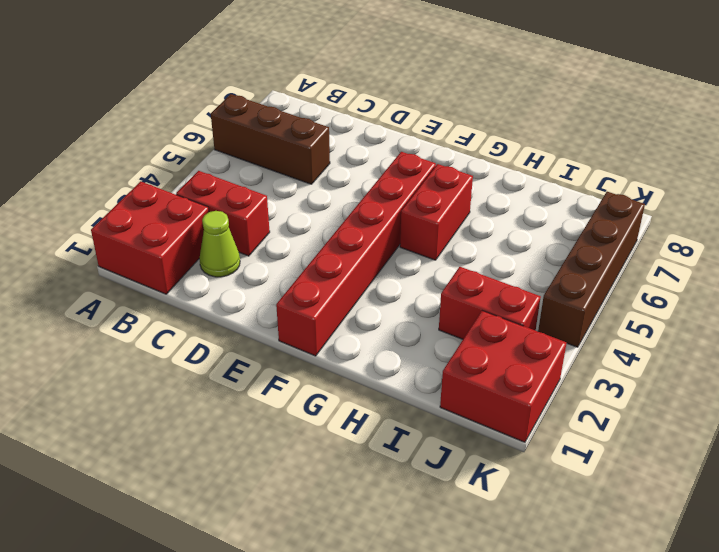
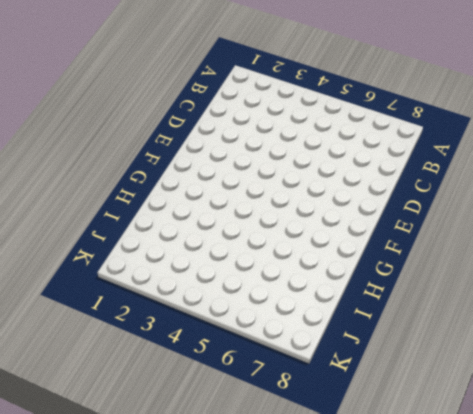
none -> red 2x2 brick [91,181,209,294]
none -> brown 1x3 brick [211,94,330,184]

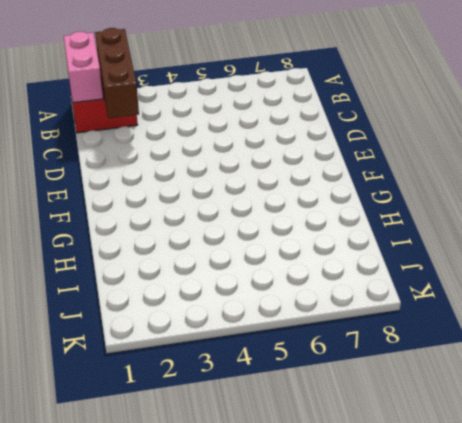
pink 1x2 brick [64,32,103,103] -> none
brown 1x3 brick [95,28,139,118] -> brown 1x3 brick moved to [211,94,330,184]
none -> red 1x2 brick [176,171,270,256]
none -> lime 1x1 cone [199,211,240,277]

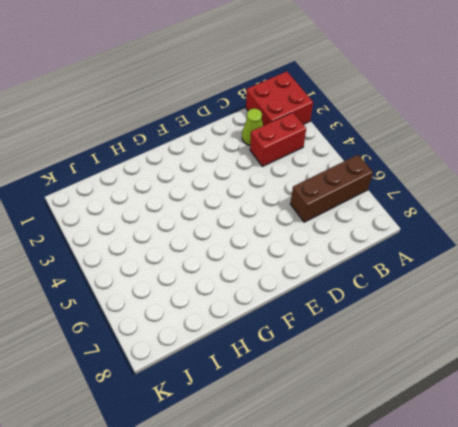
none -> red 1x6 brick [276,152,436,356]
none -> red 1x2 brick [400,164,473,260]

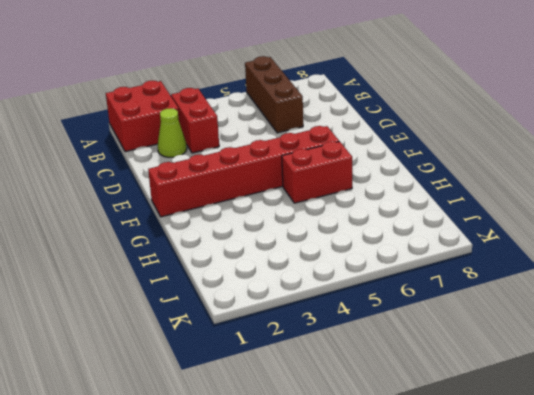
none -> red 1x2 brick [439,267,541,339]
none -> red 2x2 brick [440,311,567,442]

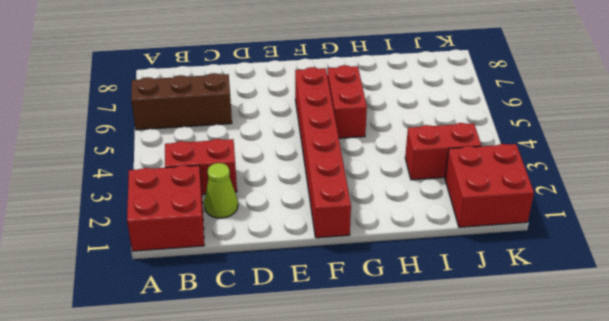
none -> brown 1x4 brick [538,192,645,347]

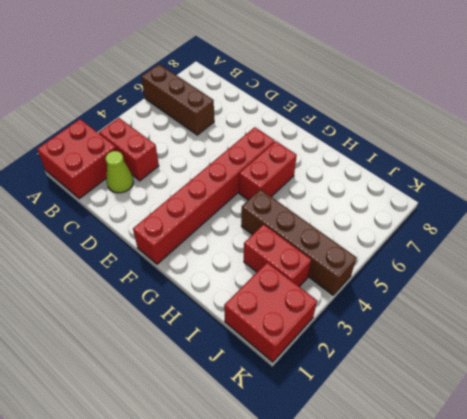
brown 1x4 brick [241,189,357,295] -> brown 1x4 brick turned to [538,192,645,347]

